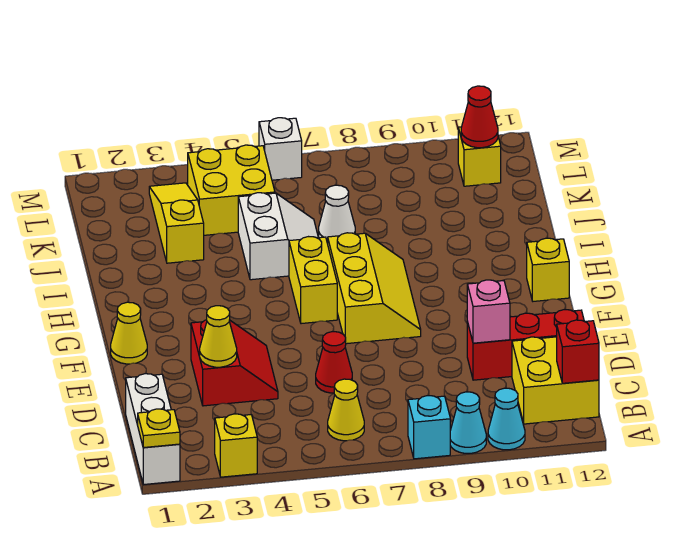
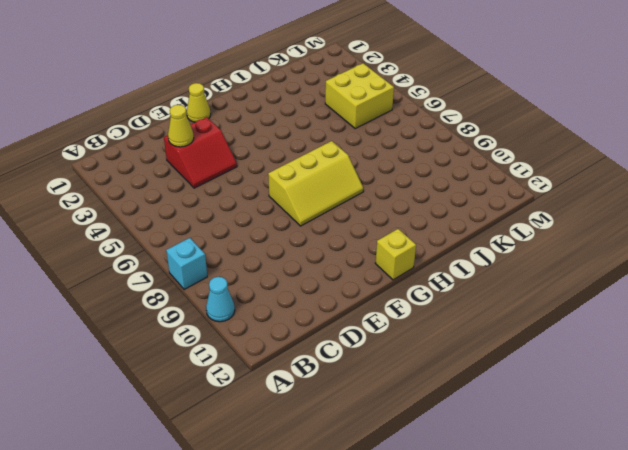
none -> white 1x3 brick [126,374,180,485]
none -> yellow 1x1 brick [215,414,257,477]
none -> cyan 1x1 cone [450,392,486,453]

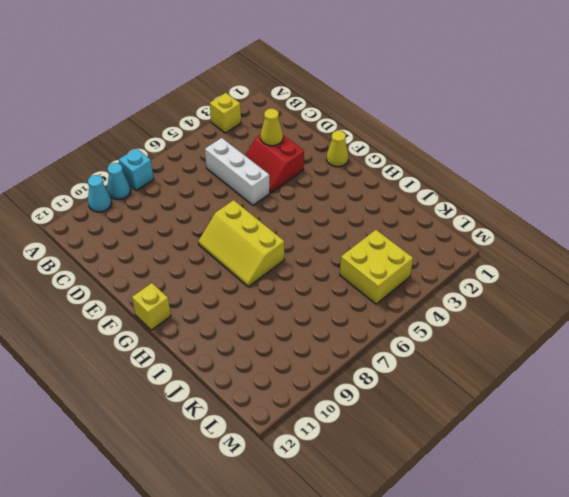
white 1x3 brick [205,138,270,205] -> white 1x3 brick moved to [126,374,180,485]
none -> yellow 1x1 cone [328,379,364,441]
none -> yellow 2x2 brick [512,337,599,424]
none -> red 1x1 cone [316,332,352,393]

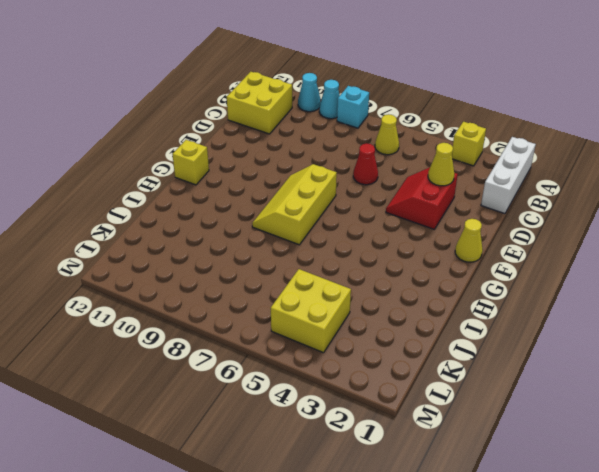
none -> red 1x3 brick [467,310,584,380]
none -> yellow 1x2 brick [289,237,337,324]
none -> white 2x2 slope [238,193,318,280]

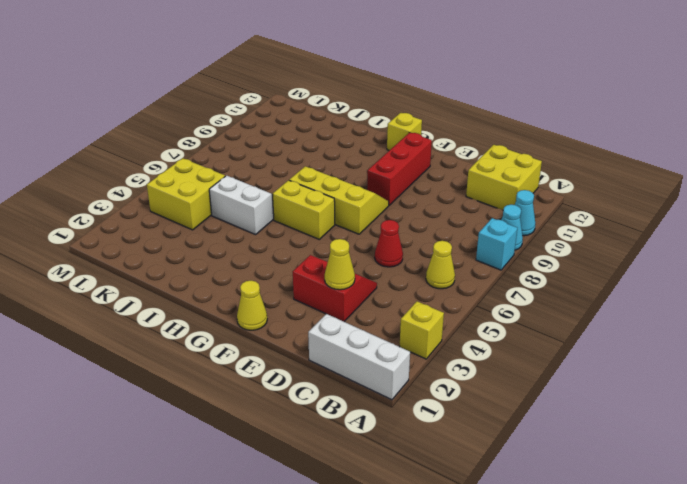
red 1x3 brick [367,132,432,205] -> red 1x3 brick moved to [467,310,584,380]
none -> yellow 1x3 slope [149,183,204,263]
none -> white 1x1 cone [319,185,355,244]
none -> yellow 1x1 brick [458,127,501,186]

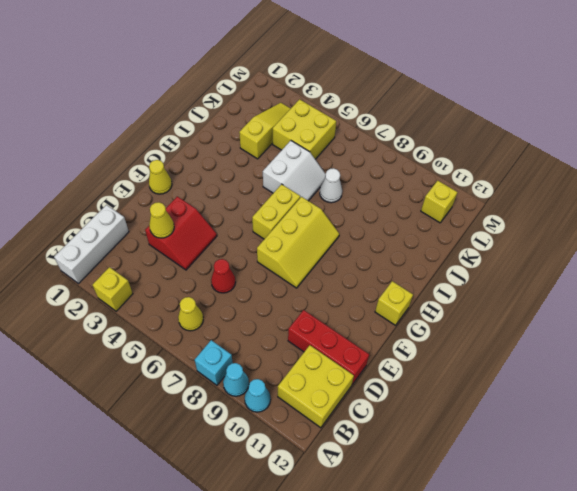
none -> white 1x1 brick [259,118,302,180]
none -> yellow 1x1 plate [138,409,180,448]
none -> red 1x1 brick [557,320,599,383]

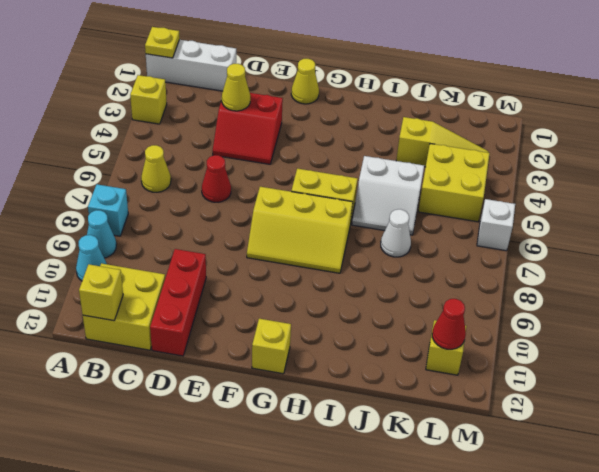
yellow 1x1 brick [79,264,123,321] -> red 1x1 brick [557,320,599,383]
none -> pink 1x1 brick [467,280,510,343]

